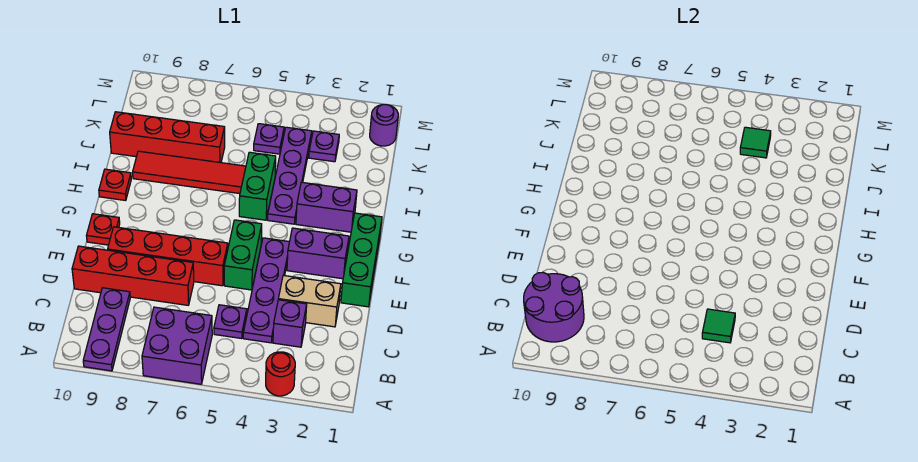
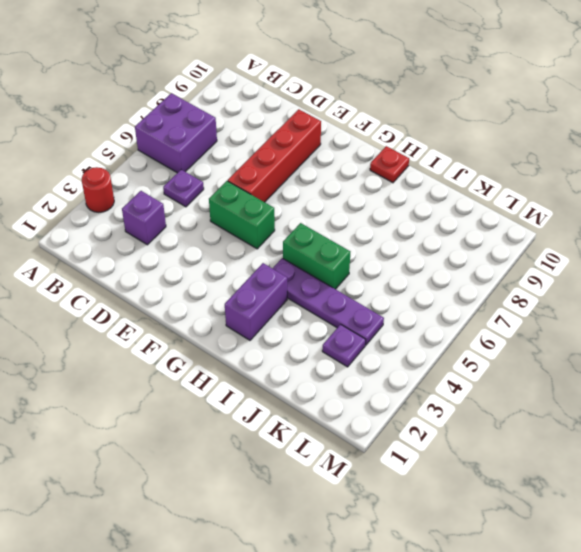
none -> purple 1x3 plate [83,288,130,371]
none -> purple 1x4 plate [243,238,289,343]
none -> tan 1x2 brick [278,275,341,327]

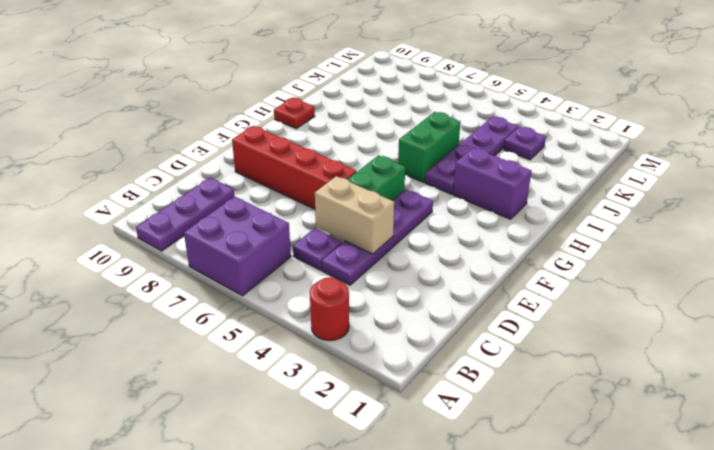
tan 1x2 brick [315,176,394,254] -> tan 1x2 brick moved to [278,275,341,327]
none -> purple 1x1 brick [273,300,307,347]
none -> red 1x4 brick [72,246,194,305]
none -> green 1x3 brick [341,213,382,307]

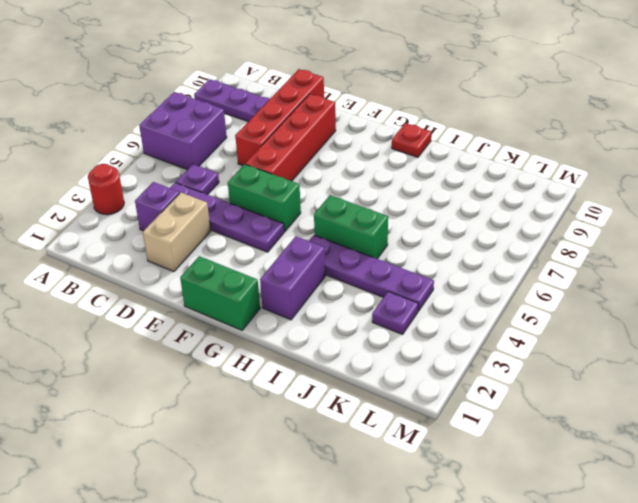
green 1x2 brick [180,256,260,330] -> green 1x3 brick [341,213,382,307]
none -> purple 1x2 brick [287,228,349,279]
none -> red 1x1 plate [86,214,120,245]
none -> red 1x4 tile [133,151,246,194]

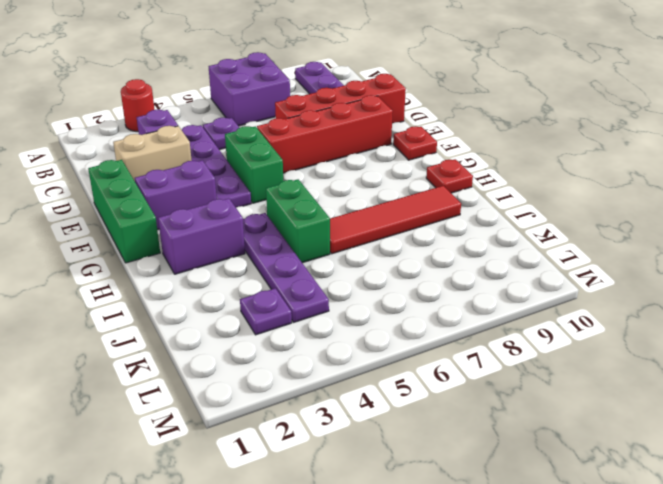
none -> red 1x4 brick [110,112,225,163]
none -> purple 1x1 plate [254,124,284,154]
none -> purple 1x1 round brick [370,105,398,146]

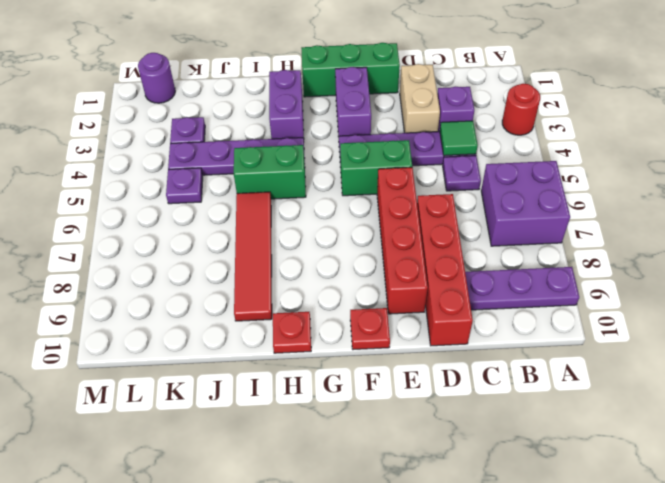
none -> red 1x4 brick [110,112,225,163]
none -> purple 2x2 round brick [524,272,584,342]
none -> green 1x1 tile [740,127,771,158]

